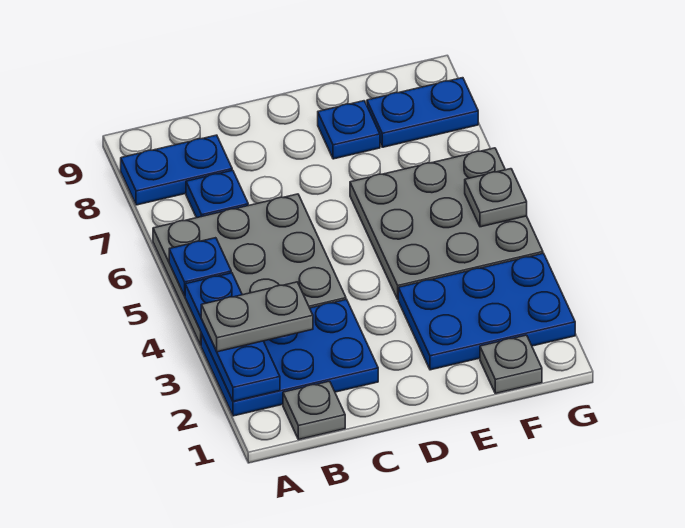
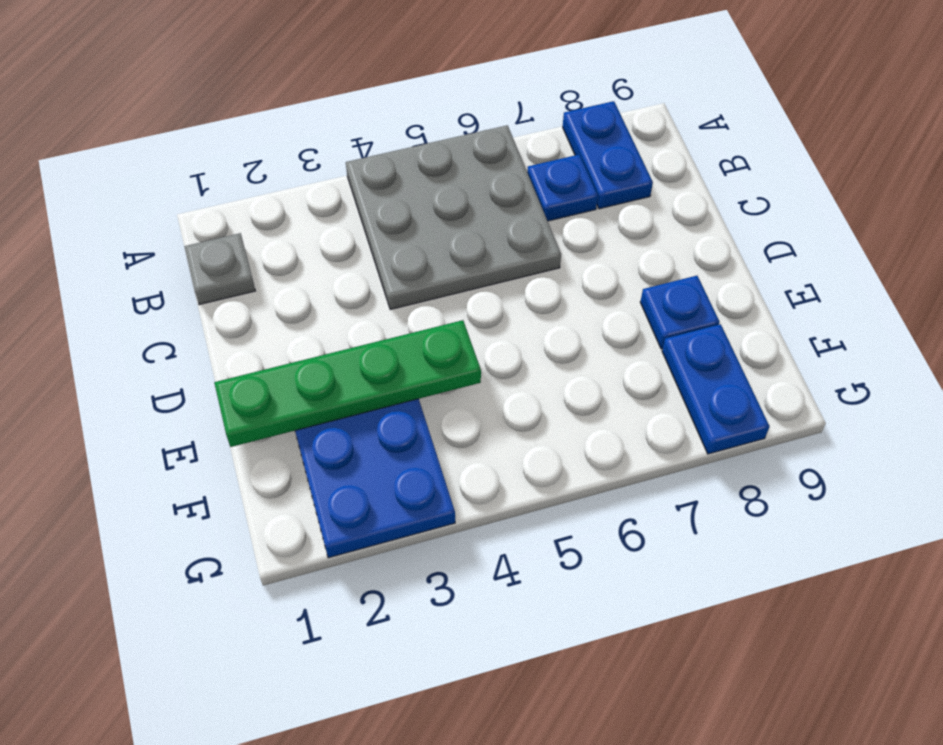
green 1x4 plate [214,320,481,447] -> none
none -> blue 2x3 plate [201,299,378,416]
none -> grey 3x3 plate [350,148,543,299]
none -> grey 1x1 plate [480,335,542,393]

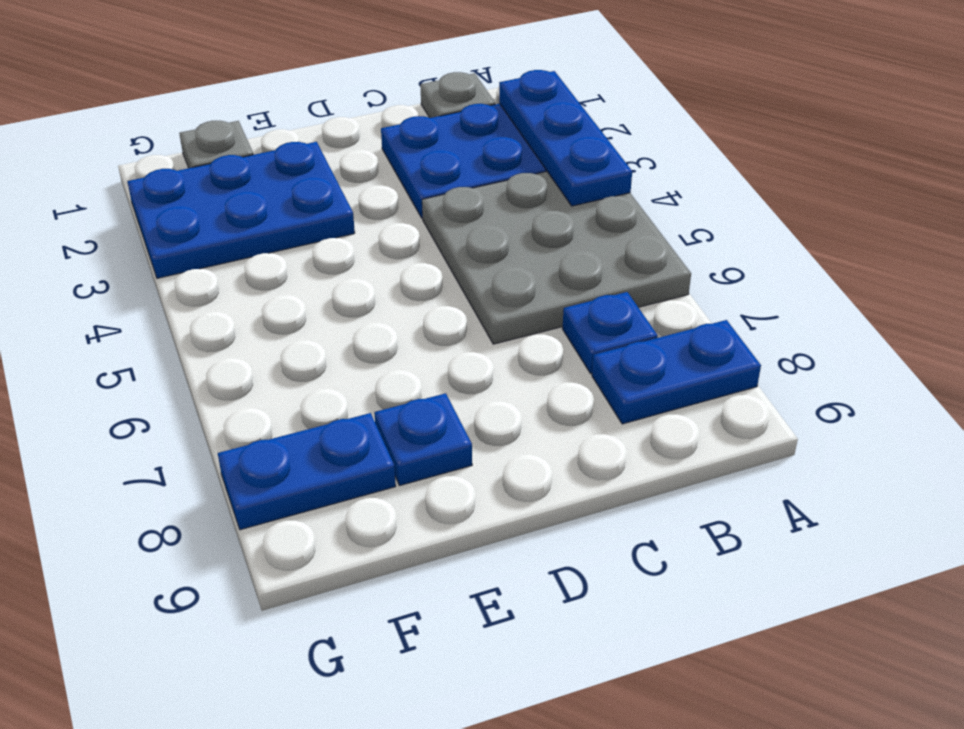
none -> grey 3x3 plate [350,148,543,299]
none -> blue 1x1 plate [169,238,231,296]
none -> grey 1x1 plate [465,169,527,227]

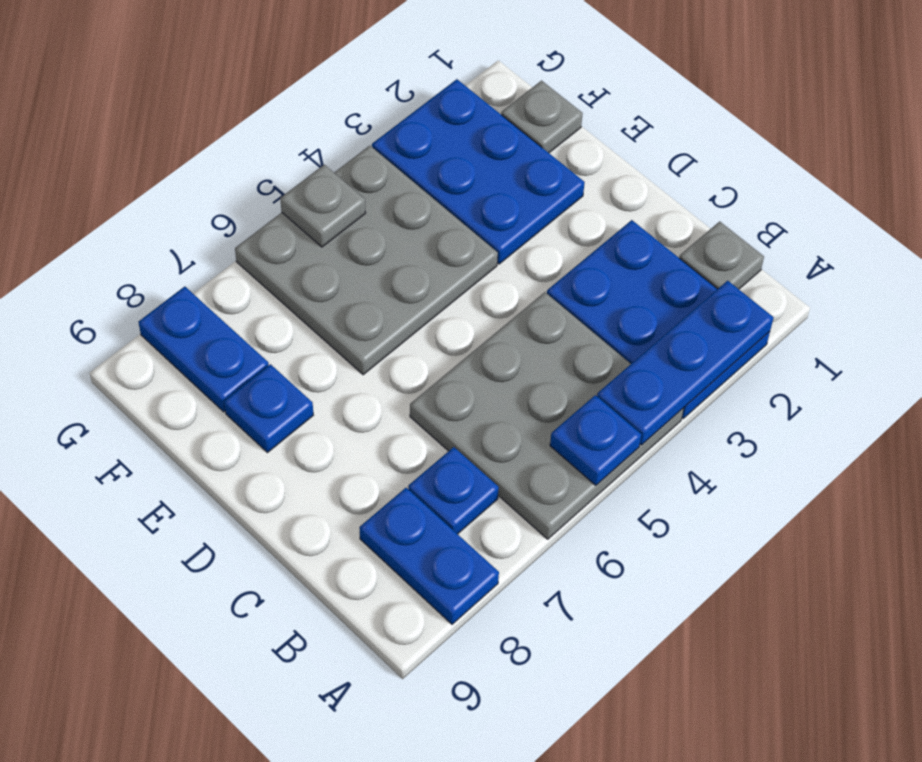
none -> grey 1x2 plate [201,282,313,352]

